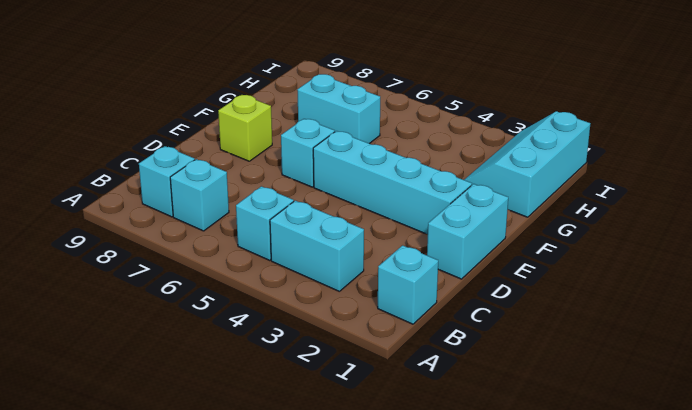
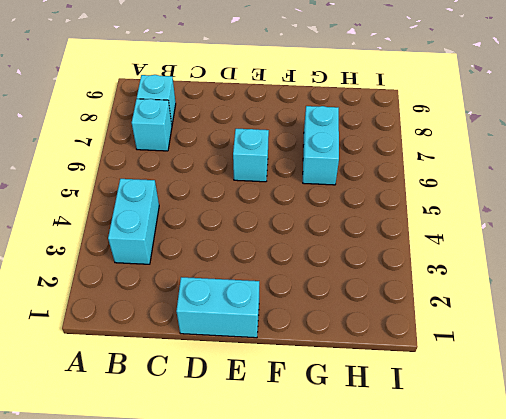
none -> cyan 1x1 brick [378,245,438,324]
none -> cyan 1x1 brick [236,186,294,260]

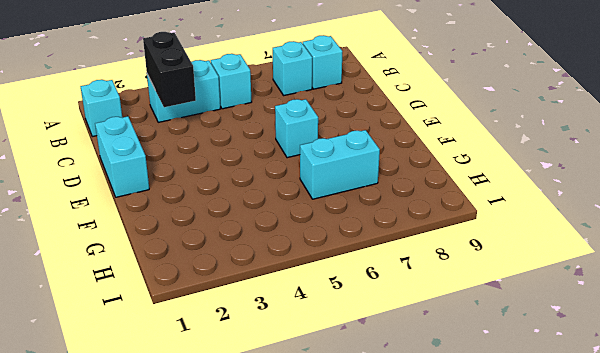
black 1x2 brick [143,32,196,107] -> none
none -> cyan 1x4 brick [313,131,472,235]
none -> lime 1x1 brick [218,95,272,161]

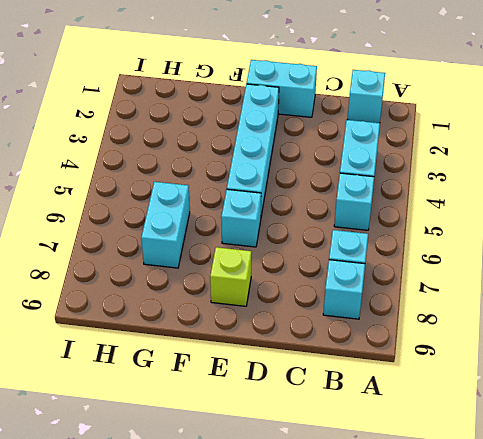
none -> cyan 2x3 slope [464,111,590,217]

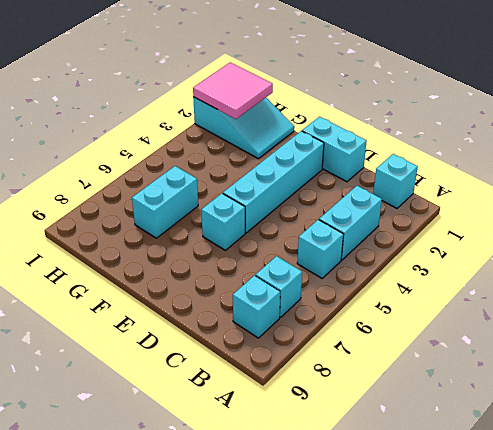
cyan 2x3 slope [193,97,294,159] -> cyan 2x3 slope turned to [464,111,590,217]
pink 2x2 tile [193,62,273,119] -> none
none -> lime 1x1 brick [218,95,272,161]

